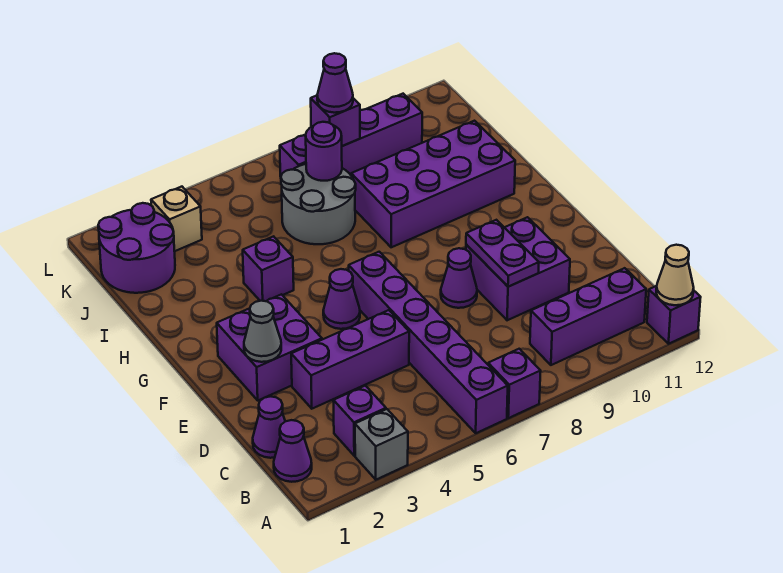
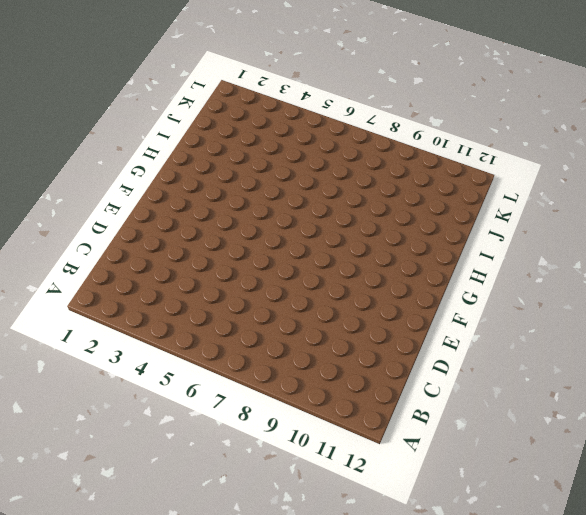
none -> grey 1x1 brick [355,409,408,480]
none -> purple 1x6 brick [349,252,508,433]
none -> purple 1x1 brick [488,349,541,418]

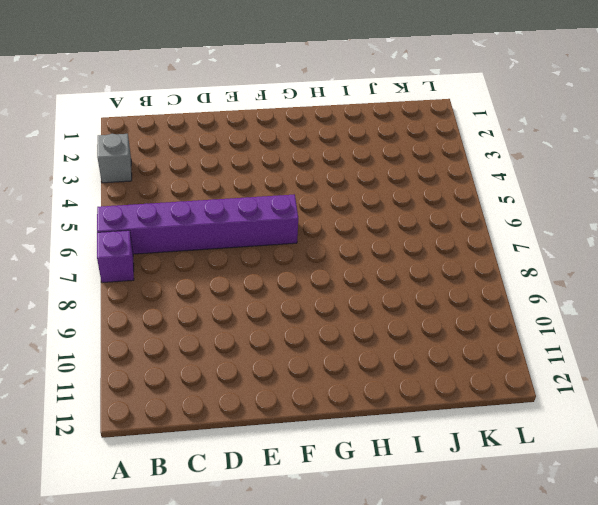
none -> purple 1x1 brick [647,286,701,344]
none -> purple 1x1 cone [274,420,312,482]
none -> purple 1x1 brick [333,386,386,456]

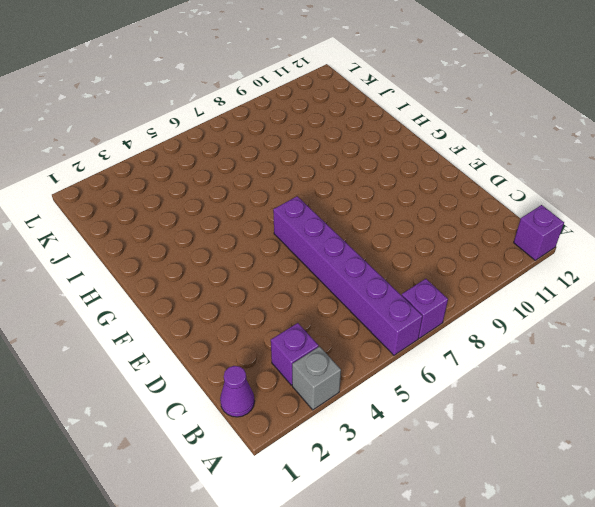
none -> purple 1x3 brick [530,268,646,365]
none -> purple 1x1 cone [253,396,285,458]
none -> purple 1x3 brick [291,310,409,409]

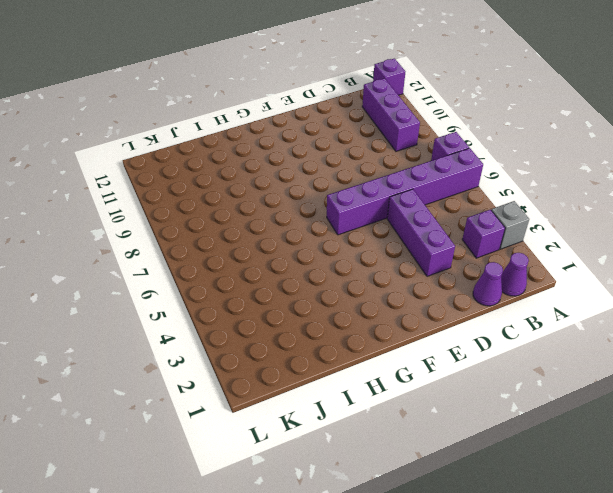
none -> purple 2x2 brick [466,217,570,320]
none -> purple 2x2 brick [217,294,322,400]
none -> purple 1x1 cone [441,248,477,308]

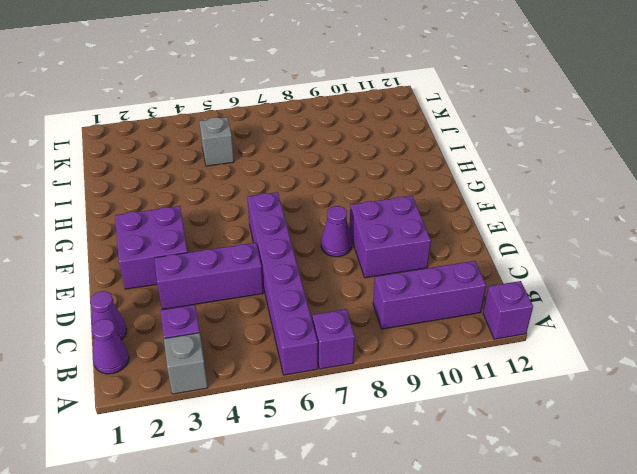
grey 1x1 brick [199,117,234,166] -> none
none -> purple 1x1 cone [323,269,360,329]
none -> purple 1x1 brick [243,236,294,301]
none -> purple 2x4 brick [351,121,515,247]

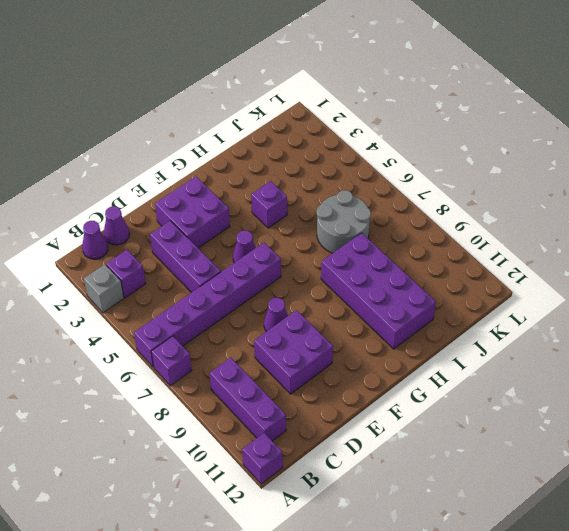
none -> purple 2x2 round brick [98,203,175,293]
none -> tan 1x1 brick [151,187,202,251]
none -> purple 1x4 brick [280,94,422,177]

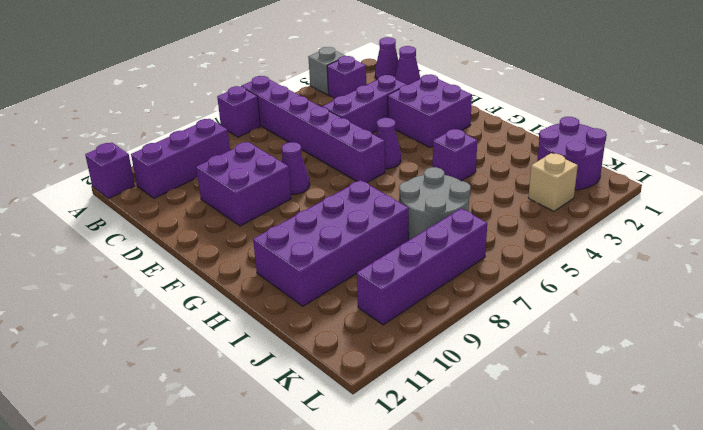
none -> tan 1x1 cone [656,245,694,305]
none -> purple 1x2 plate [466,220,539,287]
none -> grey 1x1 cone [244,301,281,362]

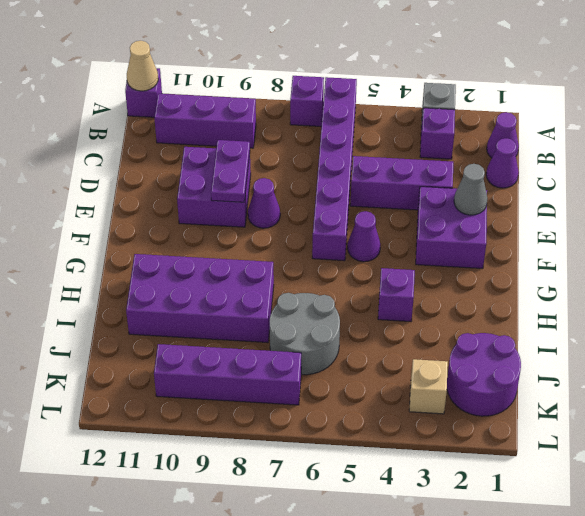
none -> purple 1x1 round brick [306,122,342,181]
none -> purple 1x1 brick [311,96,360,146]
none -> purple 1x1 cone [317,53,353,113]

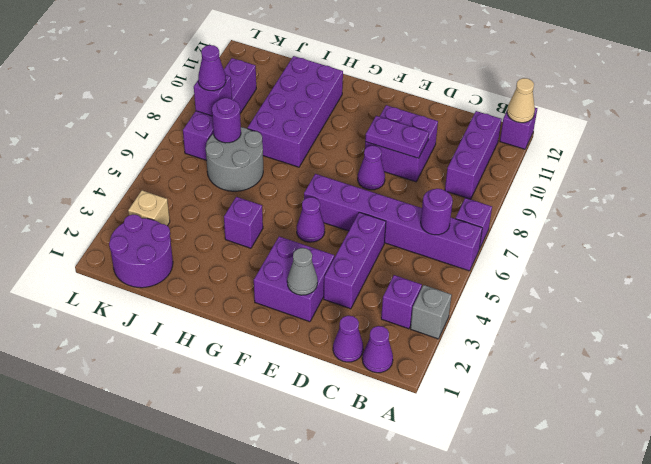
purple 1x1 round brick [421,189,453,235] -> none

